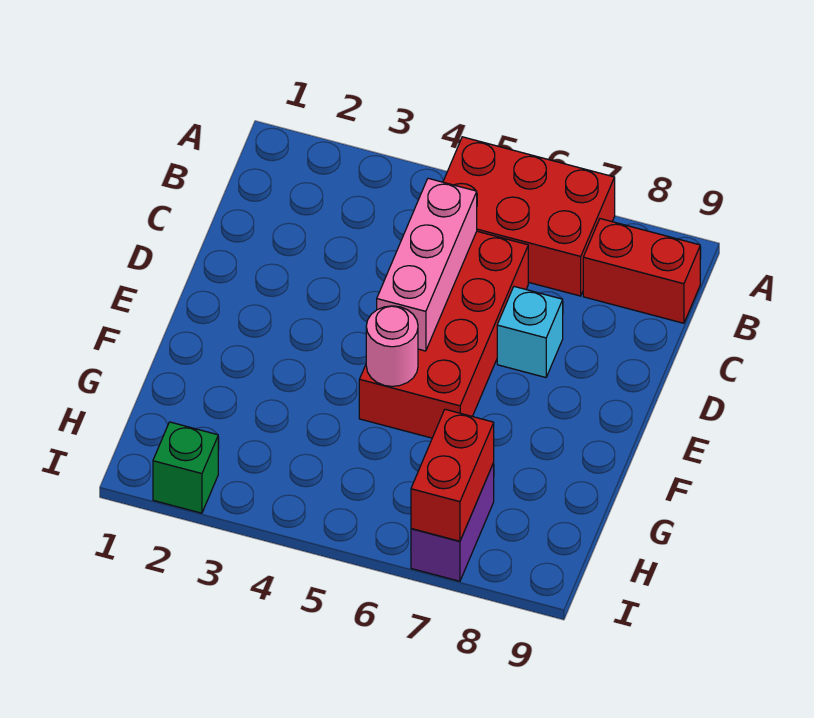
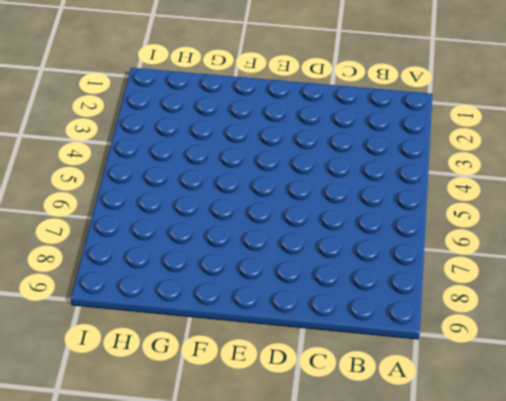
none -> red 2x3 brick [443,137,615,296]
none -> red 1x2 brick [583,219,700,323]

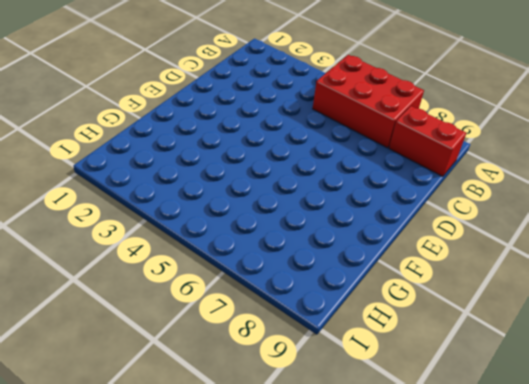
none -> red 2x4 brick [359,231,528,438]
none -> cyan 1x1 brick [497,287,563,377]

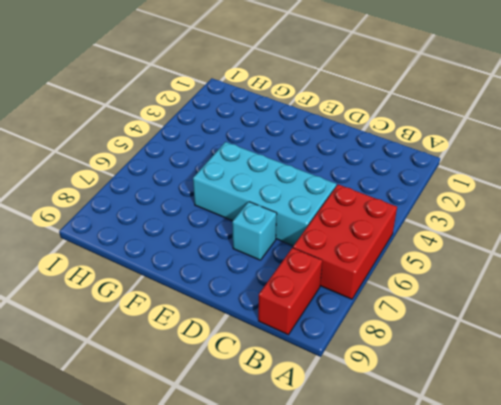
cyan 2x4 brick [193,142,336,246] -> red 2x4 brick [359,231,528,438]
none -> purple 1x2 brick [411,463,494,581]
none -> green 1x1 brick [153,422,218,513]

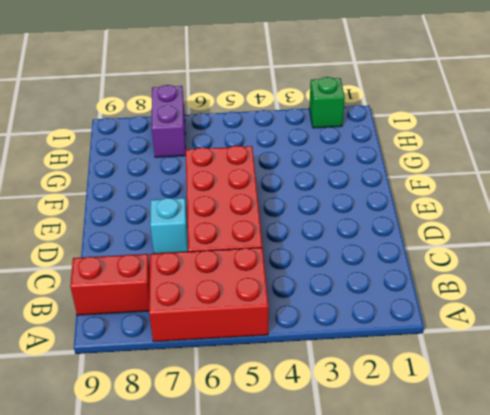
none -> pink 1x3 brick [377,178,477,351]
none -> pink 1x1 round brick [366,306,418,386]

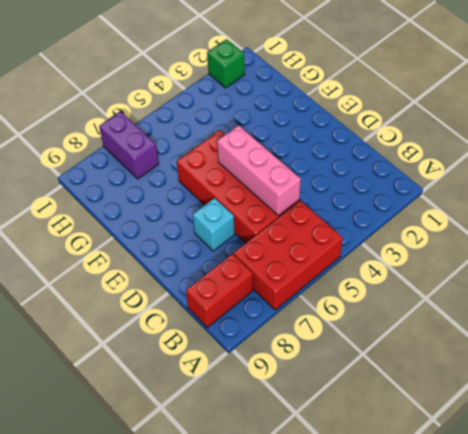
none -> pink 1x1 round brick [366,306,418,386]
none -> red 1x2 brick [411,409,494,541]

